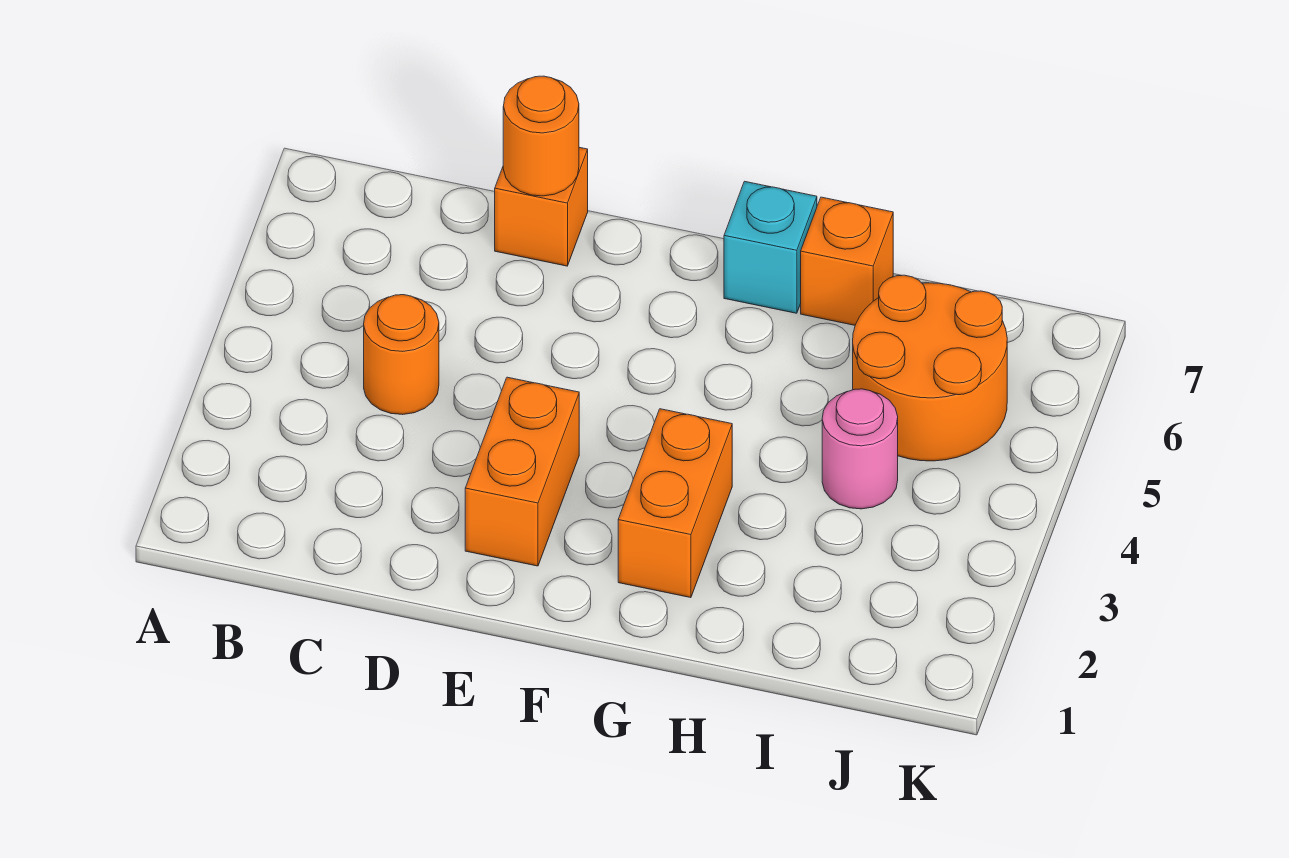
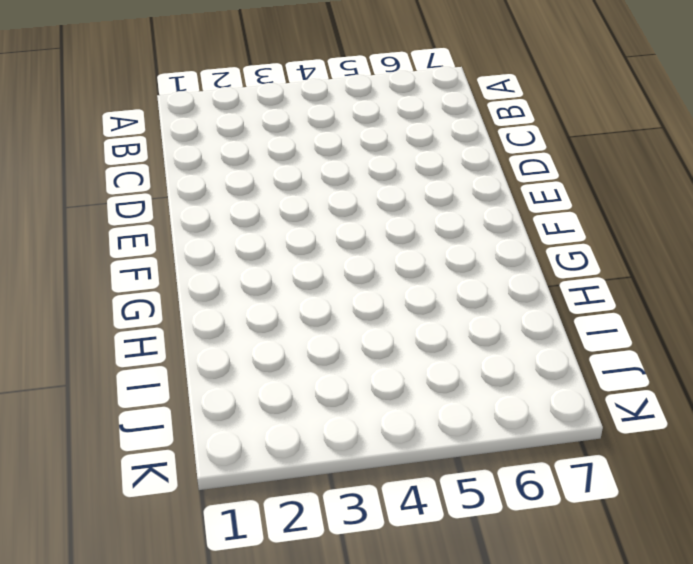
none -> orange 1x1 round brick [364,295,439,415]
none -> orange 1x1 brick [495,147,588,266]

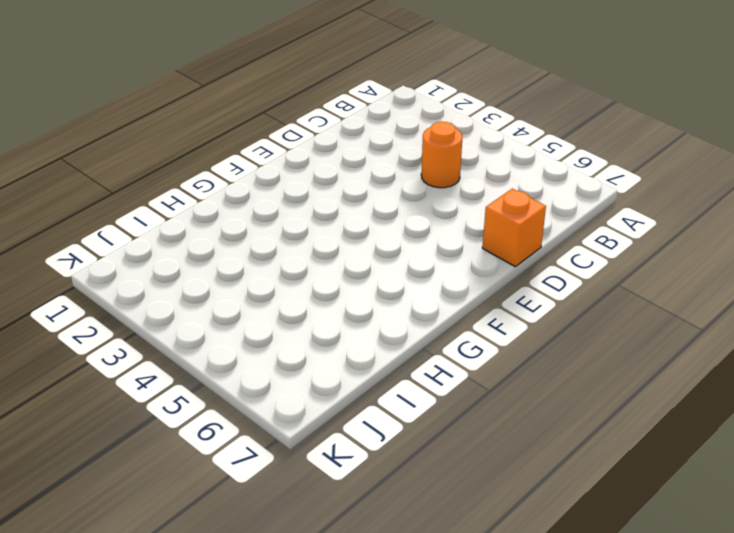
none -> orange 1x2 brick [465,377,579,566]
none -> orange 1x2 brick [618,409,732,598]

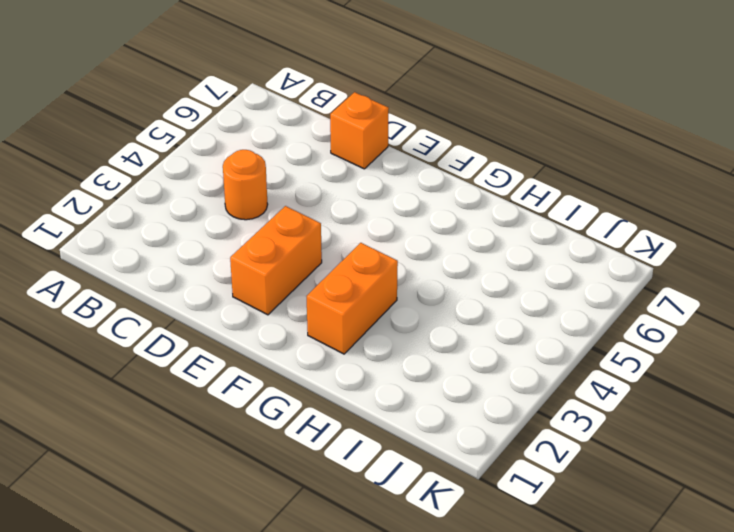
none -> cyan 1x1 brick [724,181,817,313]
none -> orange 1x1 brick [801,197,893,325]

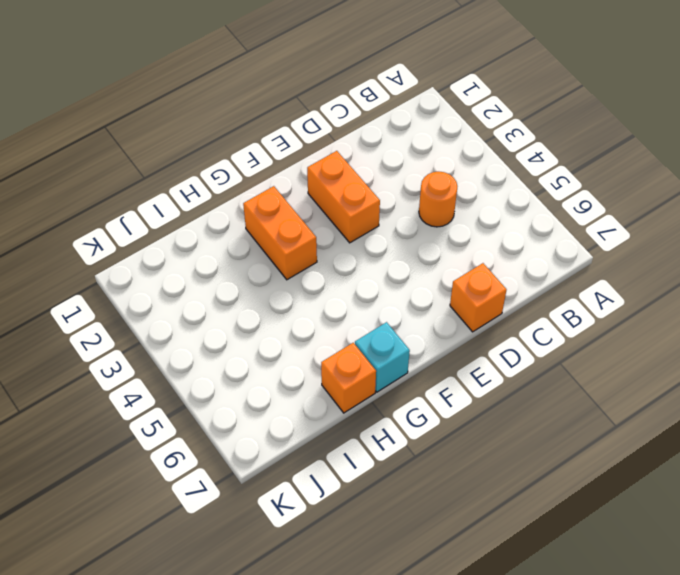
none -> pink 1x1 round brick [822,389,898,509]
none -> orange 2x2 round brick [853,275,1007,461]

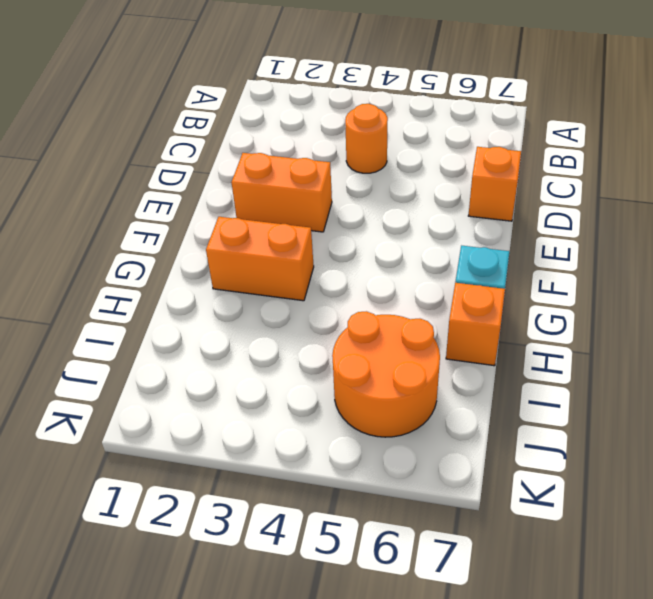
none -> pink 1x1 round brick [822,389,898,509]
none -> orange 1x1 round brick [503,76,579,196]

